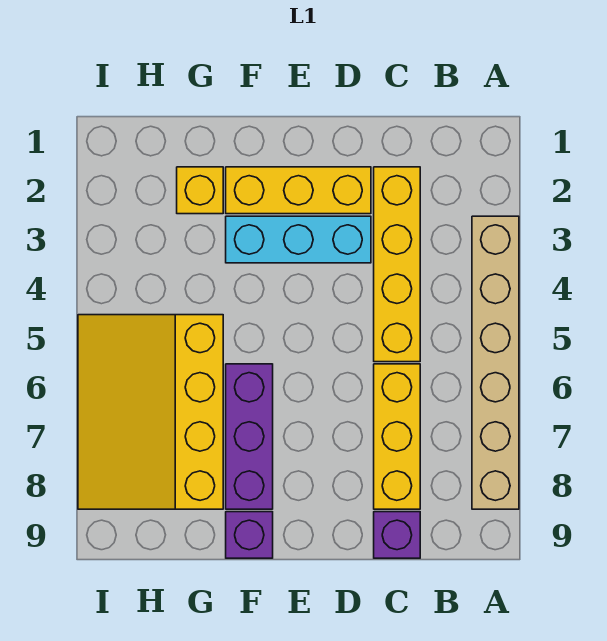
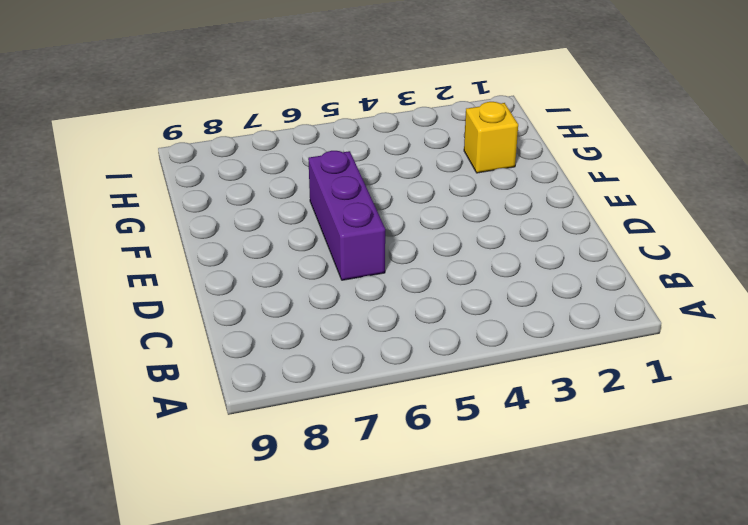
purple 1x3 brick [308,151,385,280] -> purple 1x3 brick turned to [226,364,273,509]
none -> tan 1x6 brick [472,216,519,509]
none -> yellow 1x4 brick [374,167,420,362]

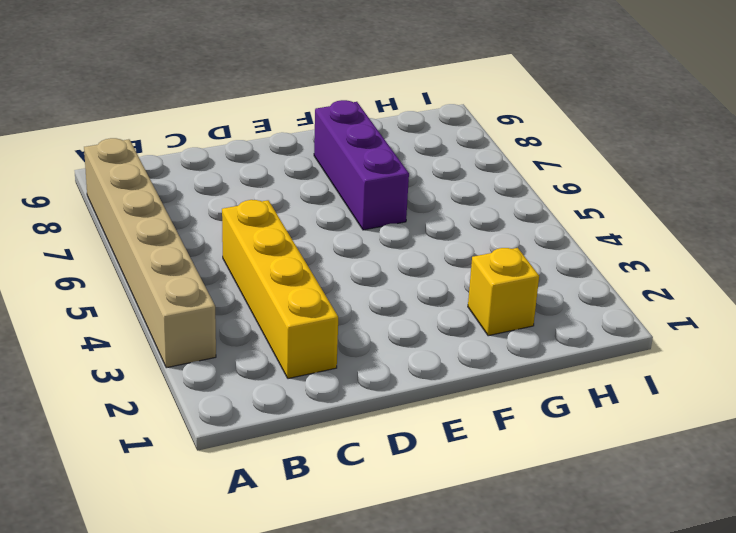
none -> yellow 1x3 brick [374,364,420,509]
none -> purple 1x1 brick [374,512,420,558]

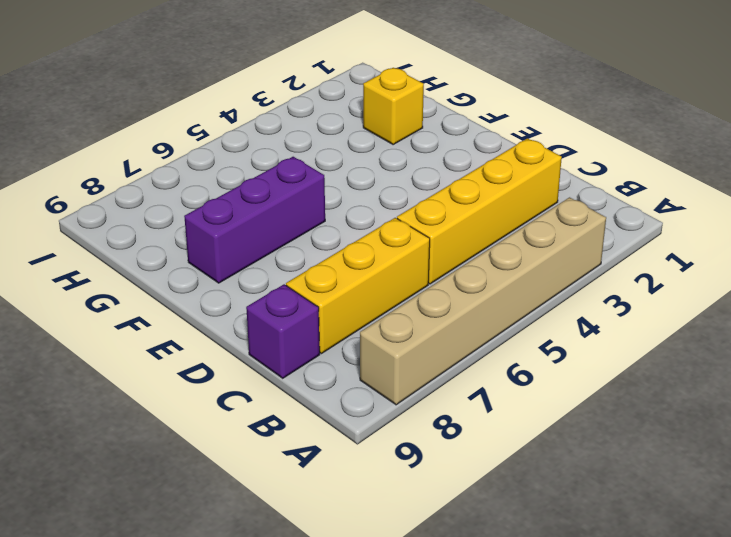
none -> yellow 1x3 brick [226,167,371,214]
none -> cyan 1x3 brick [226,216,371,263]

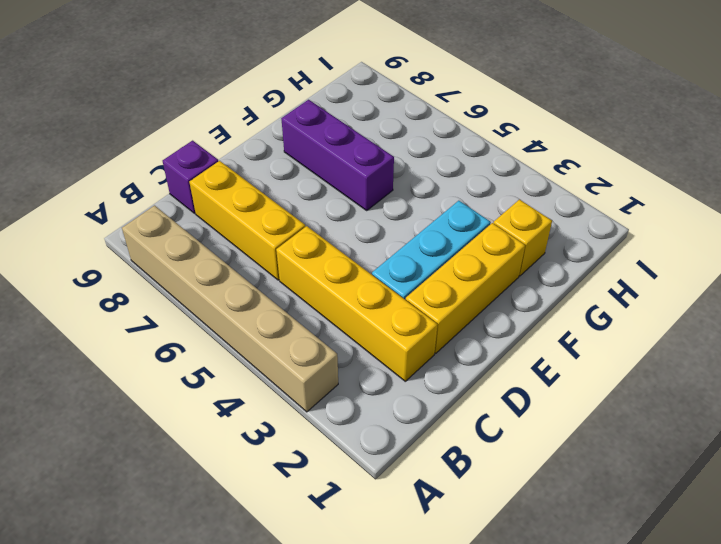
none -> purple 1x1 brick [226,512,273,558]
none -> yellow 3x4 slope [78,315,223,509]

